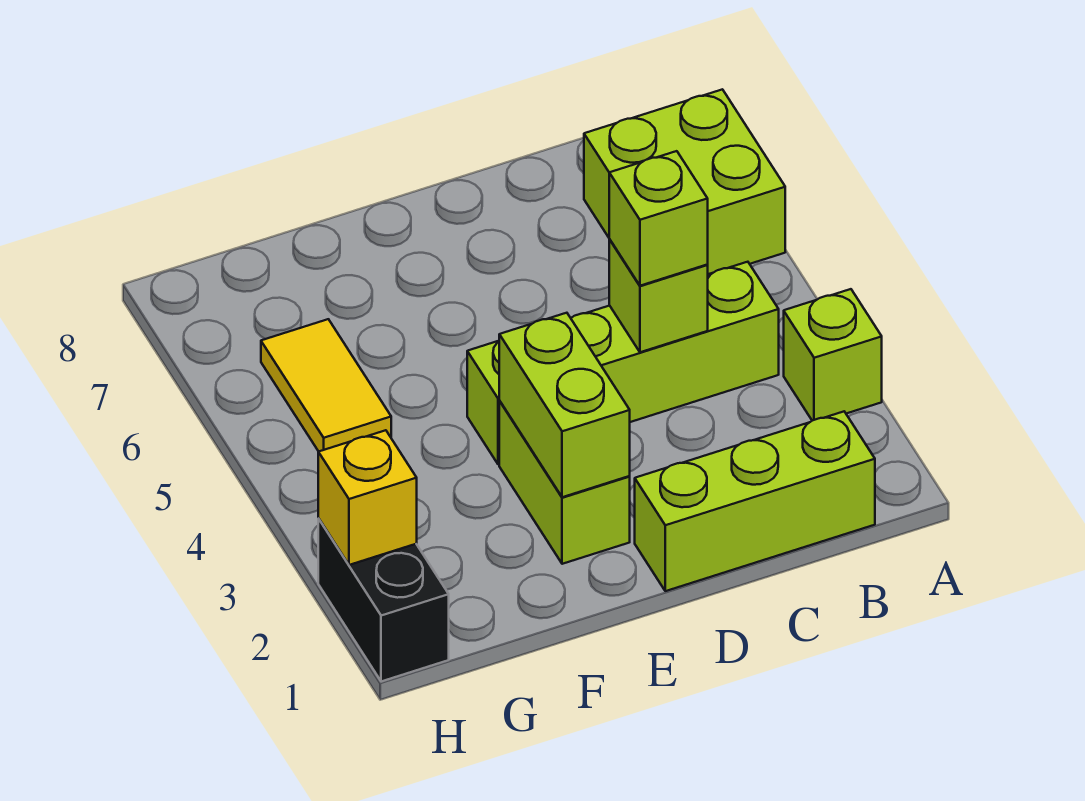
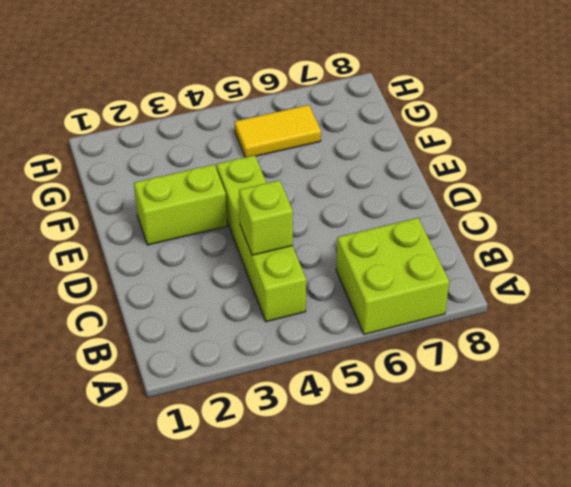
none -> lime 1x1 brick [784,289,882,421]
none -> lime 1x3 brick [635,412,875,591]

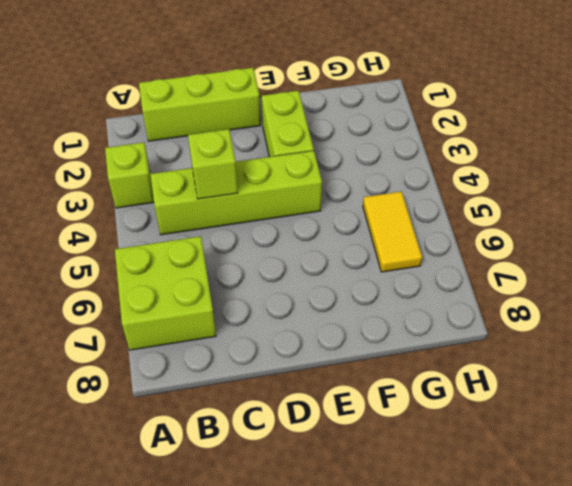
none -> black 1x2 brick [318,519,449,682]
none -> lime 1x2 brick [499,313,630,497]

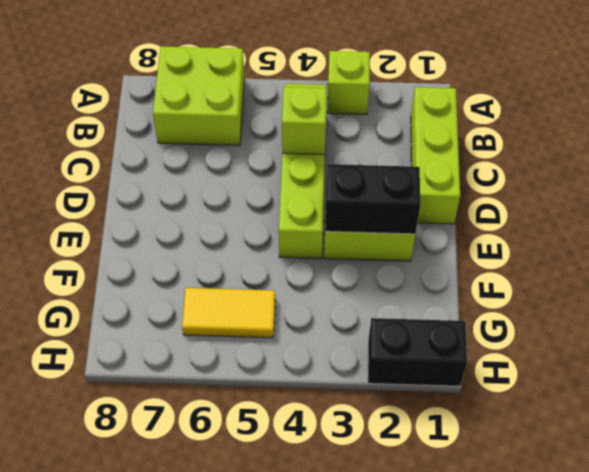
black 1x2 brick [325,164,420,234] -> lime 1x2 brick [499,313,630,497]
none -> yellow 1x1 brick [318,430,417,565]
none -> lime 1x1 brick [609,151,708,286]

